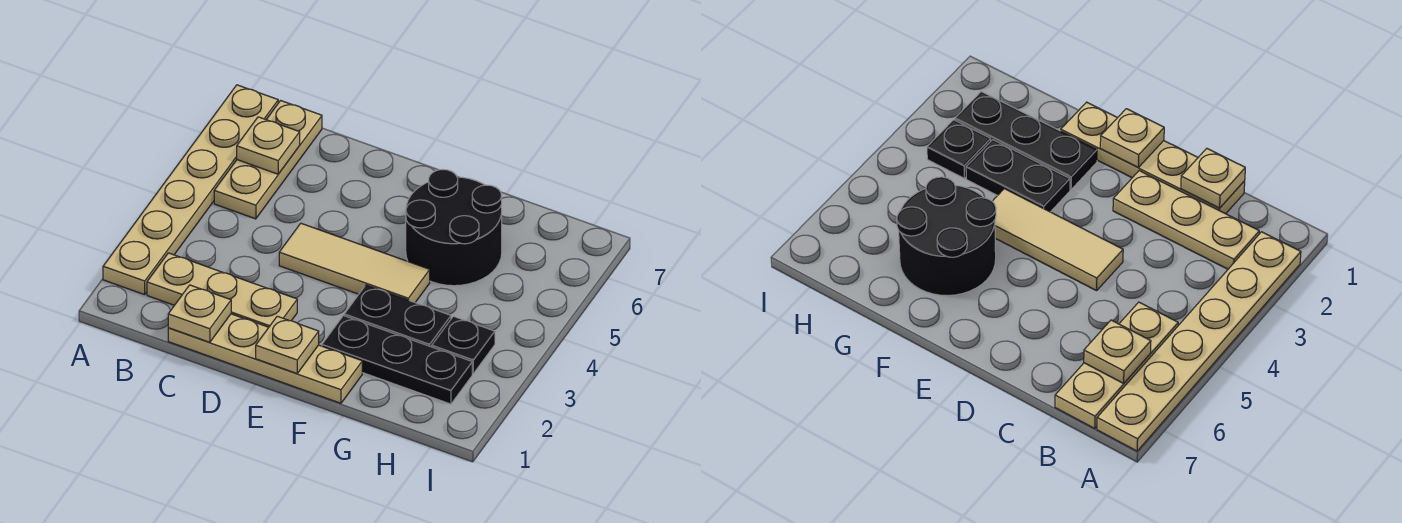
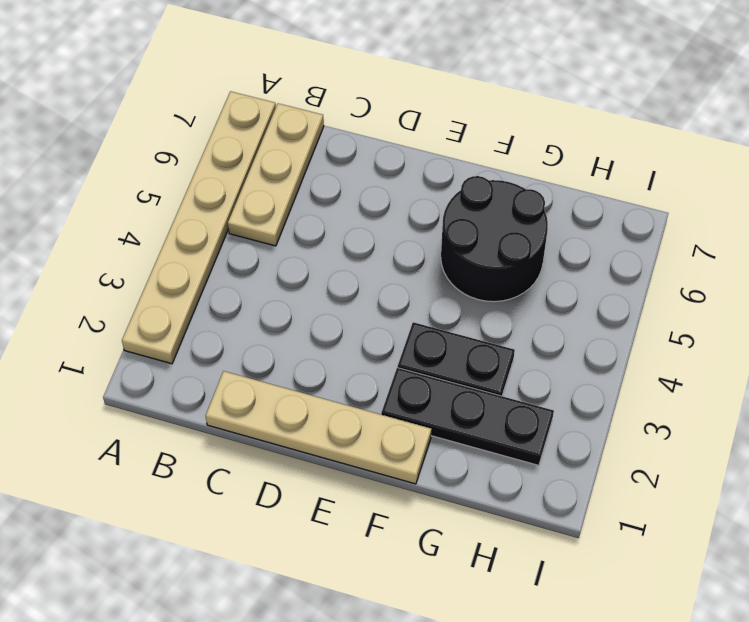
none -> tan 1x3 plate [147,253,297,327]
none -> tan 1x3 tile [279,223,430,302]
none -> black 1x1 plate [432,316,495,373]

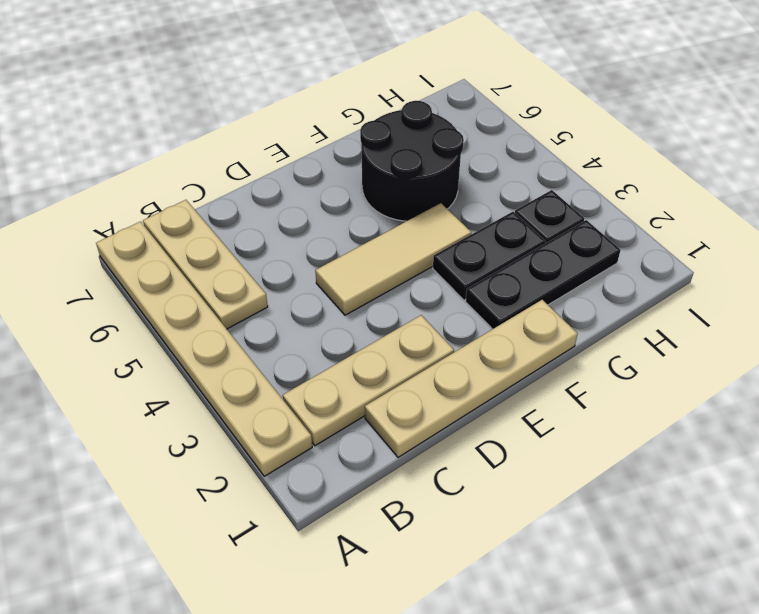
none -> tan 1x1 plate [237,117,300,174]
none -> tan 1x1 plate [168,285,231,342]
none -> tan 1x1 plate [256,316,319,373]

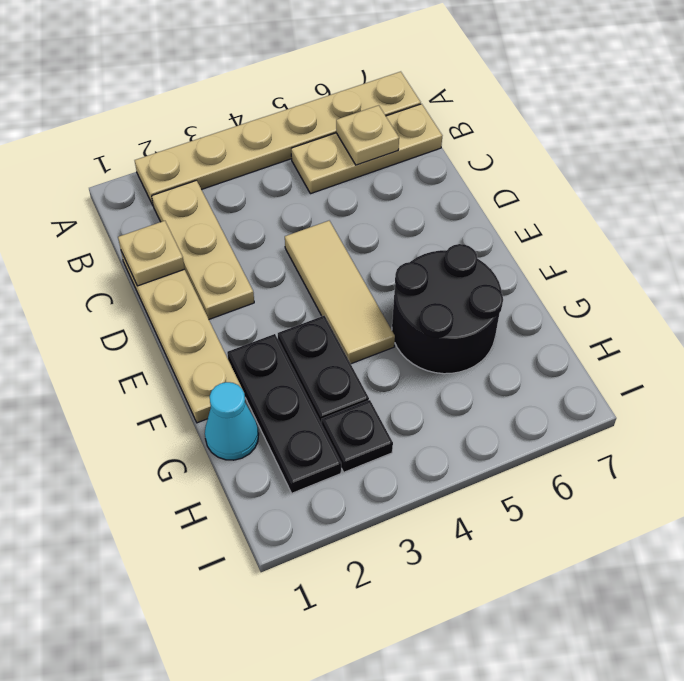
cyan 1x1 cone [205,382,259,460] -> none
none -> tan 1x1 plate [256,316,319,373]

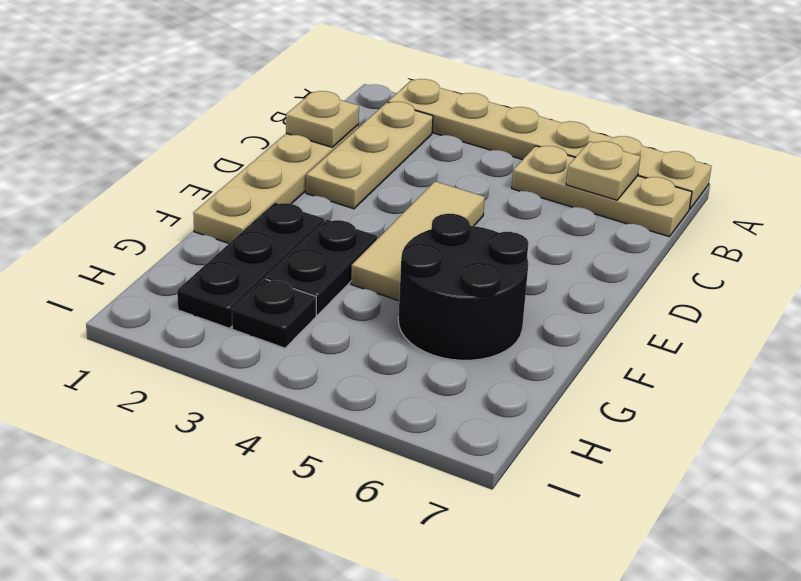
none -> tan 1x1 plate [256,316,319,373]

